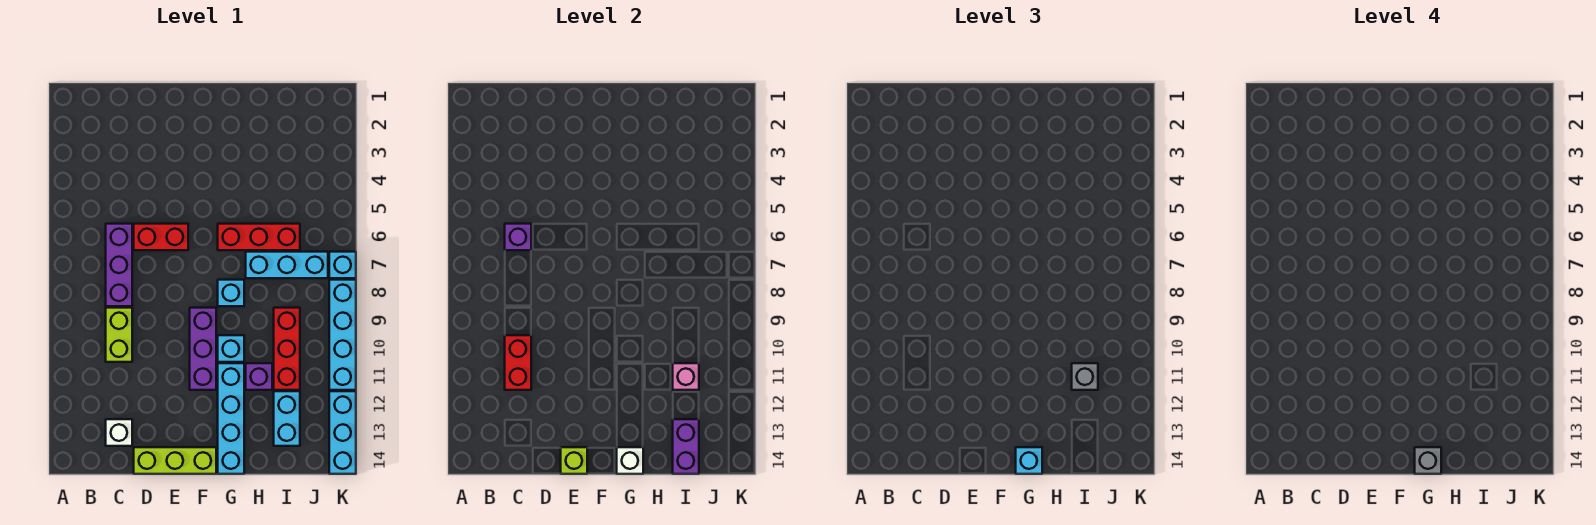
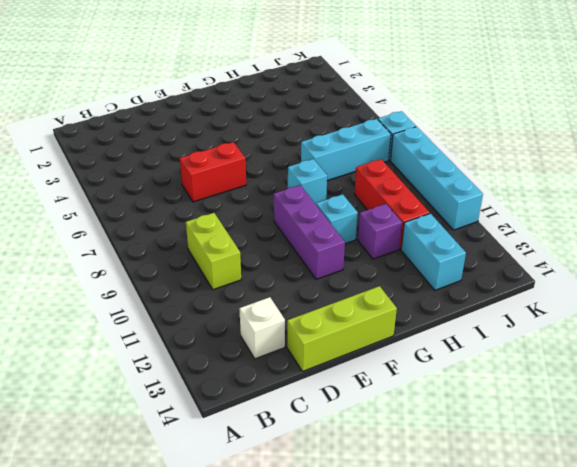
none -> purple 1x3 brick [106,224,132,306]
none -> red 1x3 brick [218,224,300,250]
none -> cyan 1x4 brick [218,363,244,474]

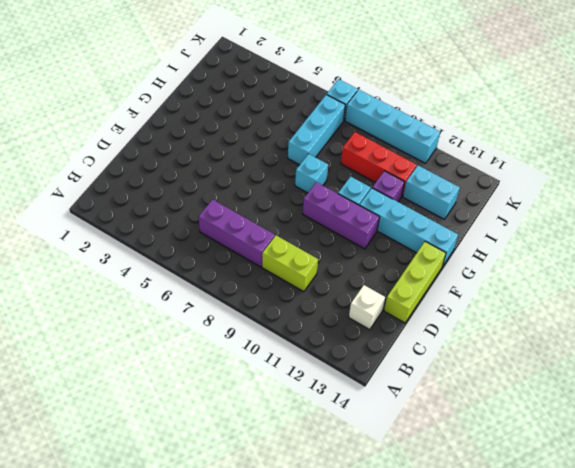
none -> red 1x2 brick [134,224,188,250]
none -> red 1x3 brick [218,224,300,250]
none -> cyan 1x3 brick [329,391,356,474]

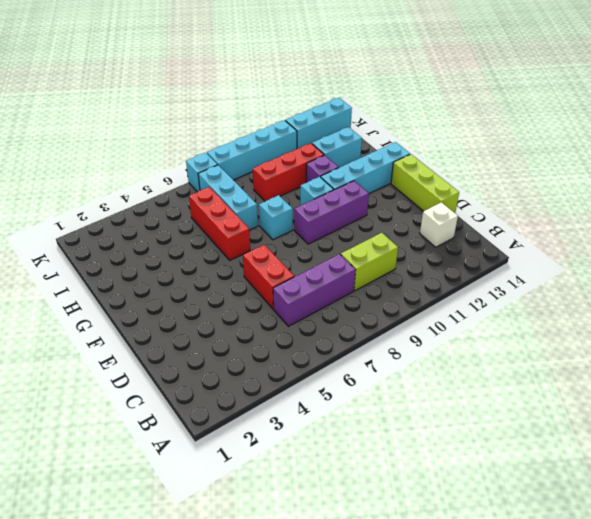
none -> purple 1x1 brick [505,224,531,250]
none -> red 1x2 brick [505,335,531,390]
none -> lime 1x1 brick [561,447,587,474]

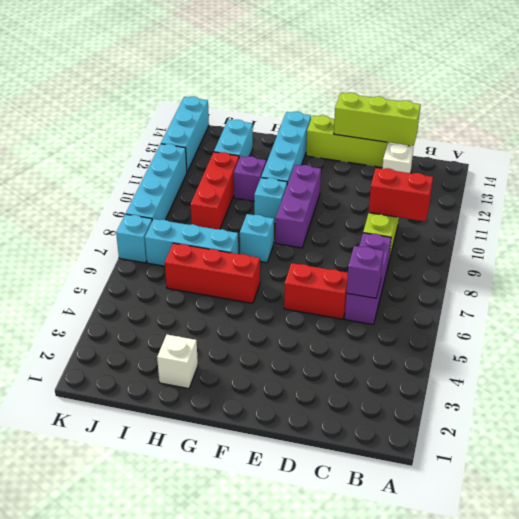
red 1x2 brick [369,168,433,222] -> red 1x2 brick turned to [505,335,531,390]
lime 1x3 brick [334,93,421,146] -> lime 1x1 brick [561,447,587,474]
white 1x1 brick [157,335,198,389] -> white 1x1 brick moved to [617,447,643,474]
none -> pink 1x1 brick [673,363,699,390]
none -> purple 1x2 brick [673,419,699,474]
none -> cyan 1x1 brick [1016,447,1042,474]

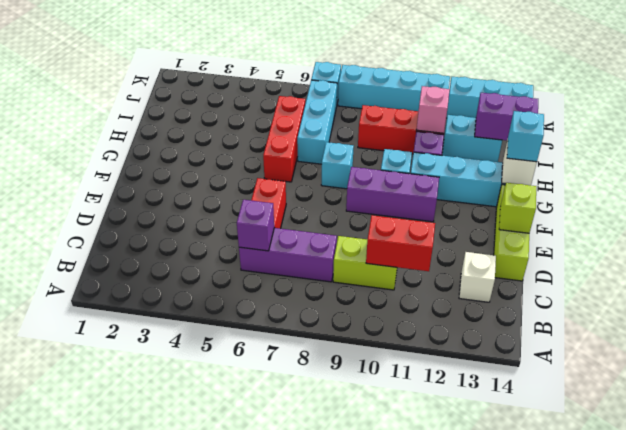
none -> grey 1x1 brick [1072,363,1098,390]
none -> grey 1x1 brick [1415,447,1441,474]

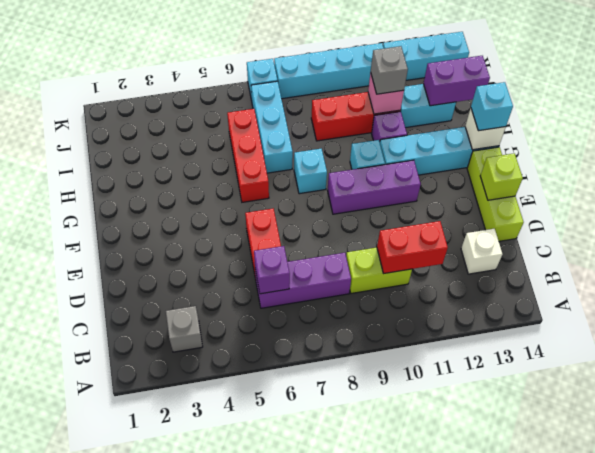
grey 1x1 brick [166,306,203,352] -> grey 1x1 brick moved to [1415,447,1441,474]

